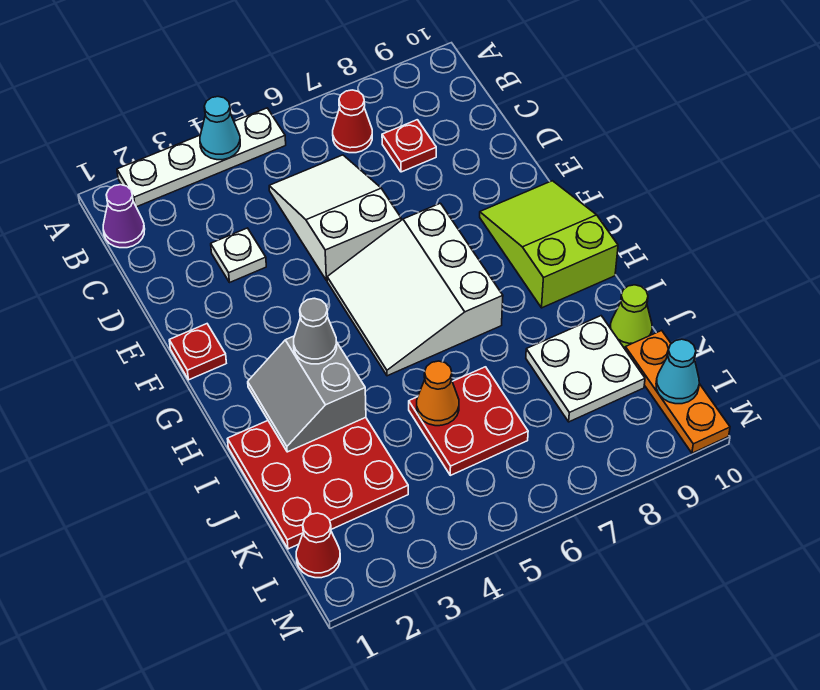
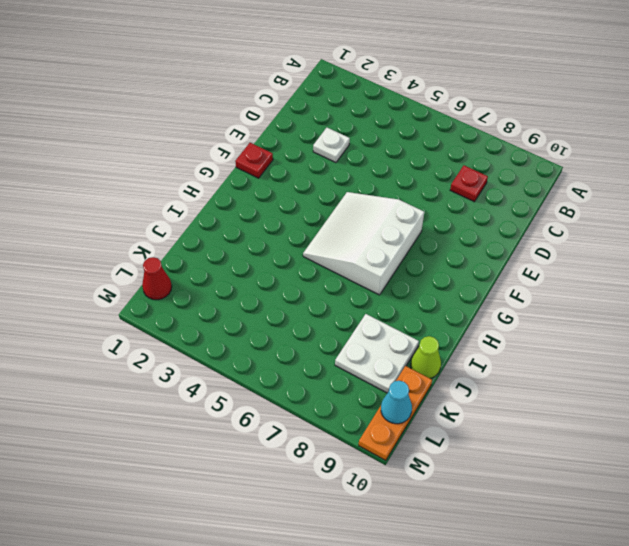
none -> white 1x4 plate [117,108,286,207]
none -> purple 1x1 cone [103,185,145,248]
none -> red 1x1 cone [333,90,372,153]

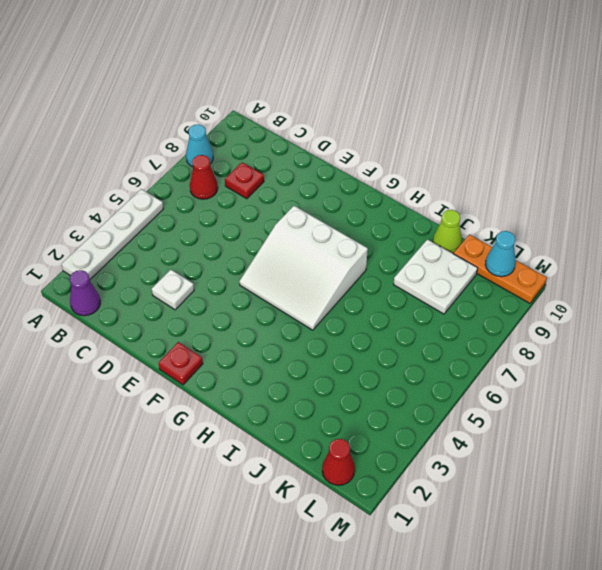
cyan 1x1 cone [186,124,213,167] -> cyan 1x1 cone moved to [200,97,240,160]
none -> white 2x3 slope [269,155,401,281]
none -> lime 2x3 slope [480,181,618,308]
none -> red 3x3 plate [228,418,408,549]

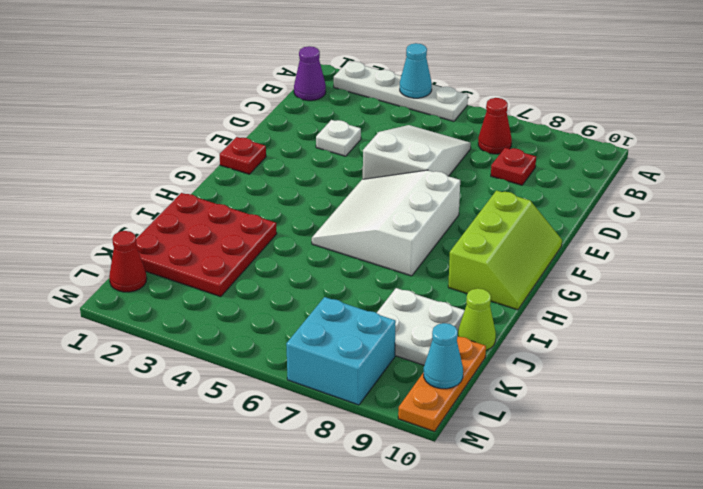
lime 2x3 slope [448,191,562,310] -> lime 2x3 slope turned to [480,181,618,308]
cyan 2x2 brick [286,297,396,405] -> none
none -> red 2x2 plate [409,367,528,475]
none -> grey 2x2 slope [248,336,366,452]
none -> orange 1x1 cone [417,361,459,426]

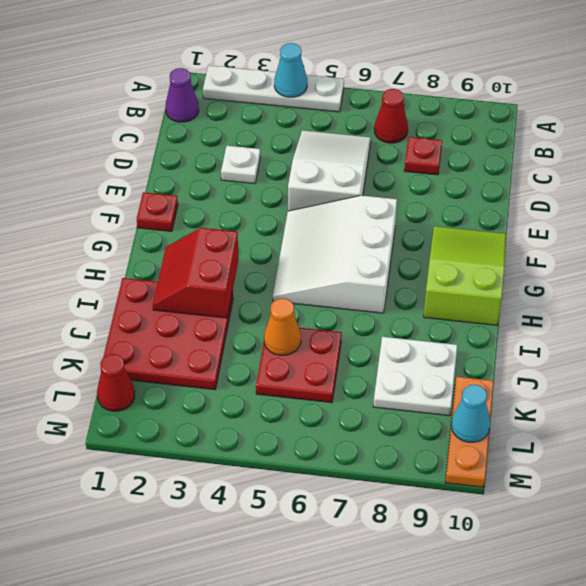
red 2x2 slope [153,228,239,318] -> grey 2x2 slope [248,336,366,452]
none -> lime 1x1 cone [610,285,652,347]
none -> grey 1x1 cone [294,298,337,364]

